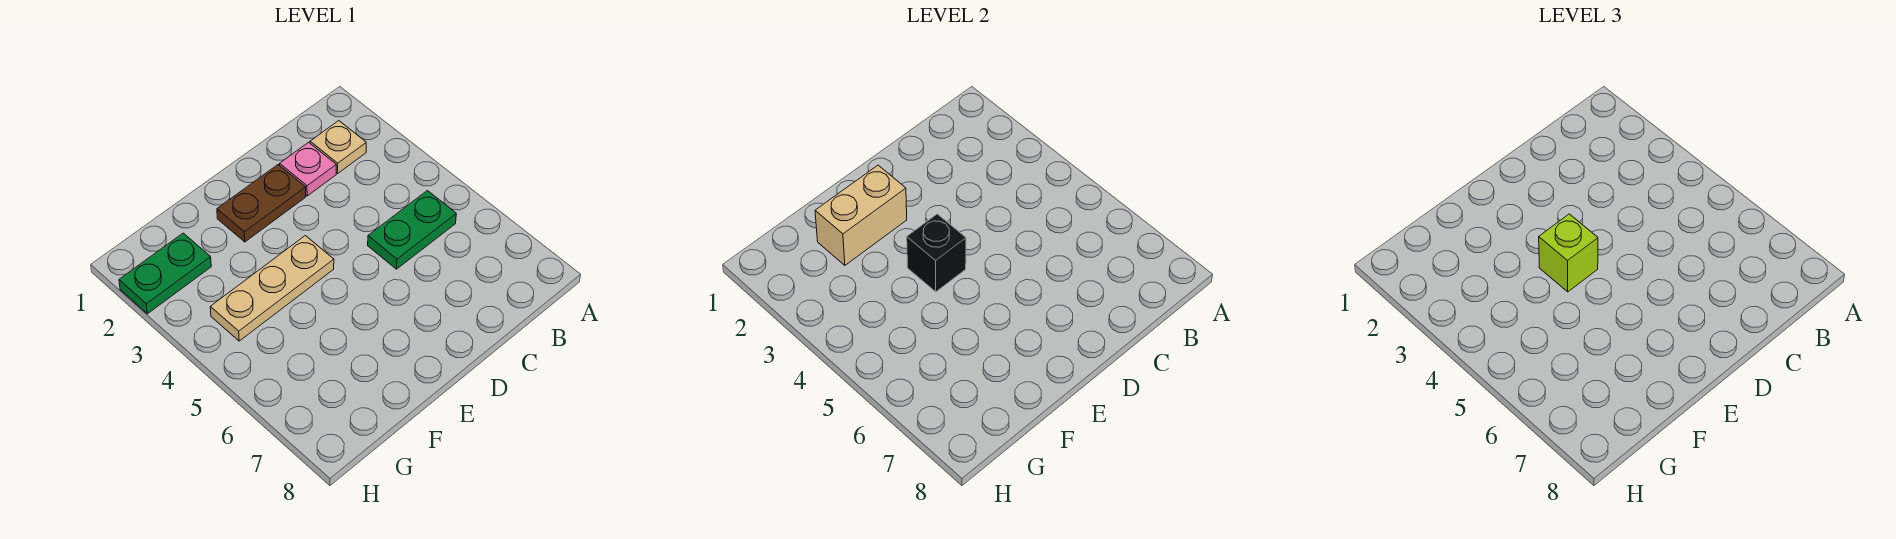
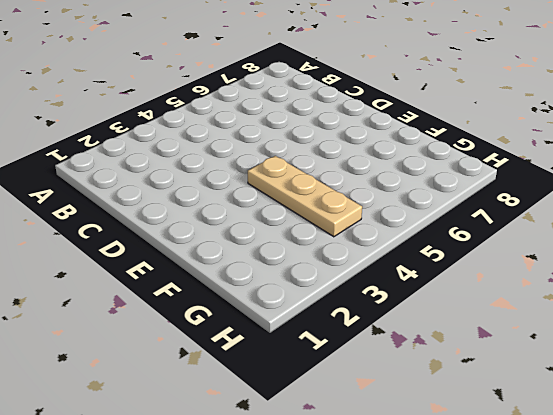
none -> tan 1x1 plate [310,121,366,173]
none -> green 1x2 plate [368,191,456,269]

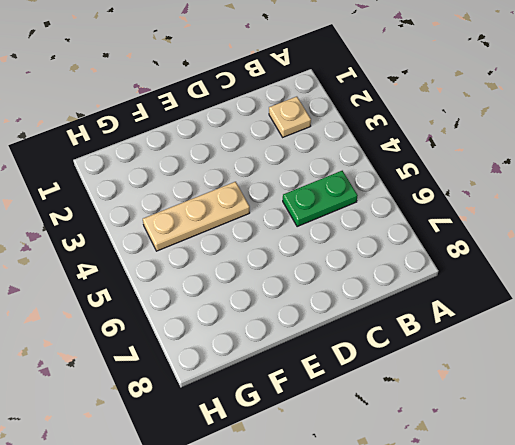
none -> pink 1x1 plate [280,142,336,196]
none -> brown 1x2 plate [217,165,306,242]

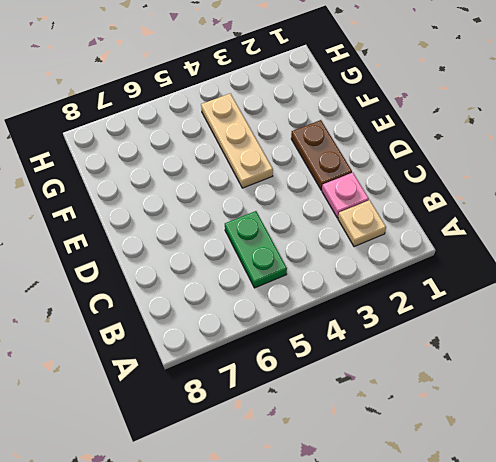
none -> green 1x2 plate [119,233,211,314]
none -> tan 1x2 brick [815,165,907,265]

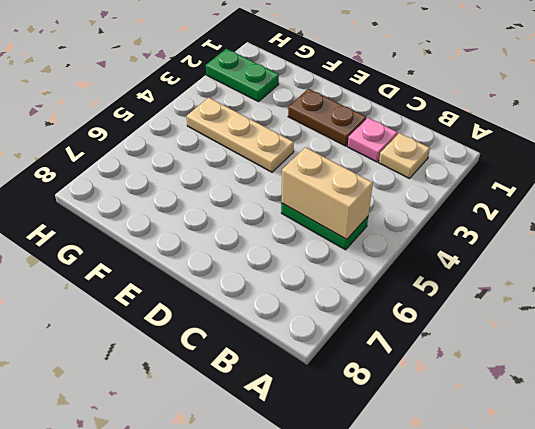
tan 1x2 brick [282,147,373,240] -> tan 1x2 brick moved to [815,165,907,265]
none -> black 1x1 brick [907,214,966,292]
none -> lime 1x1 brick [1539,214,1598,292]

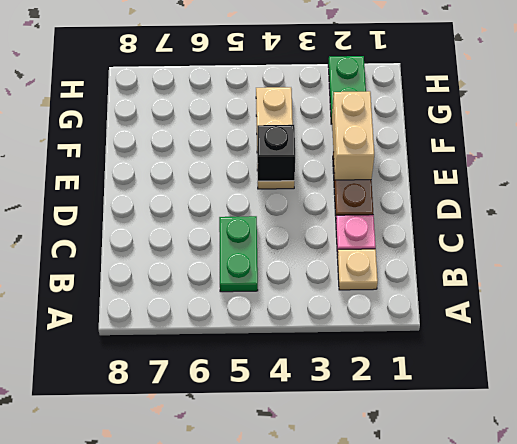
none -> lime 1x1 brick [1539,214,1598,292]

